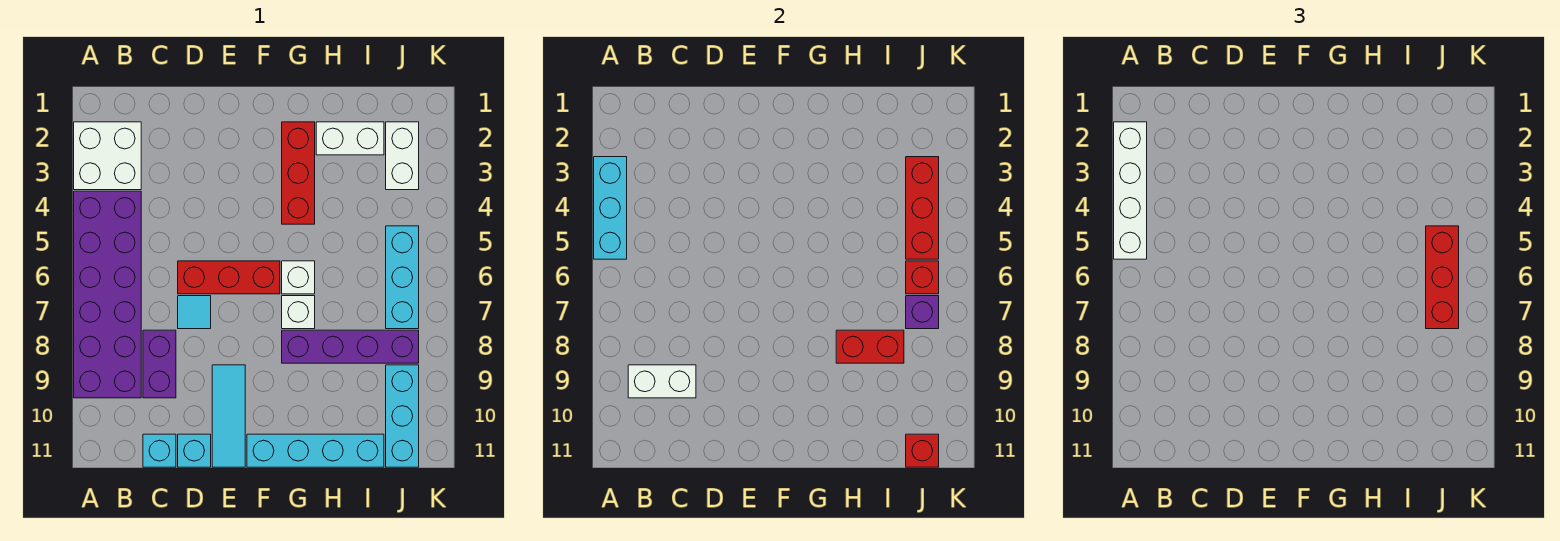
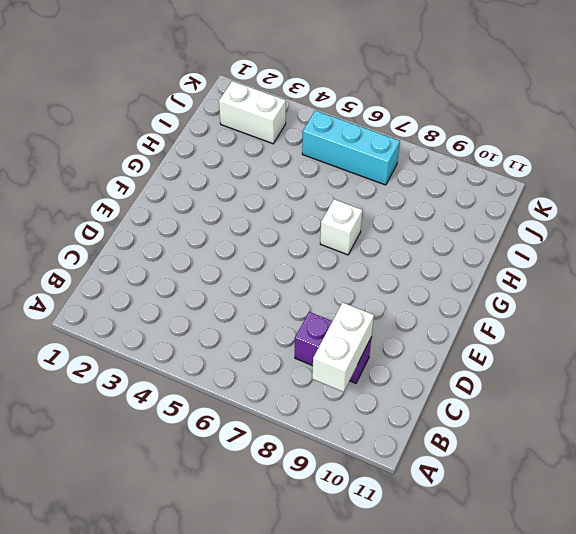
none -> white 2x2 brick [74,122,141,190]
none -> purple 2x6 brick [74,191,141,398]
none -> cyan 1x1 brick [143,434,176,467]

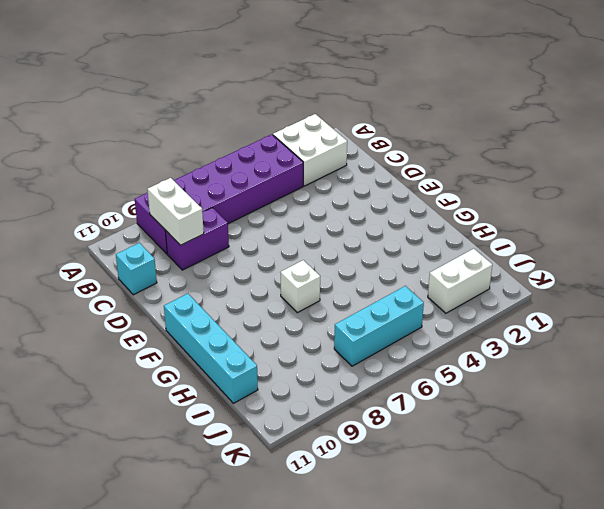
none -> red 1x3 brick [178,261,280,294]
none -> cyan 1x1 tile [178,296,211,329]
none -> cyan 1x1 brick [178,434,211,467]

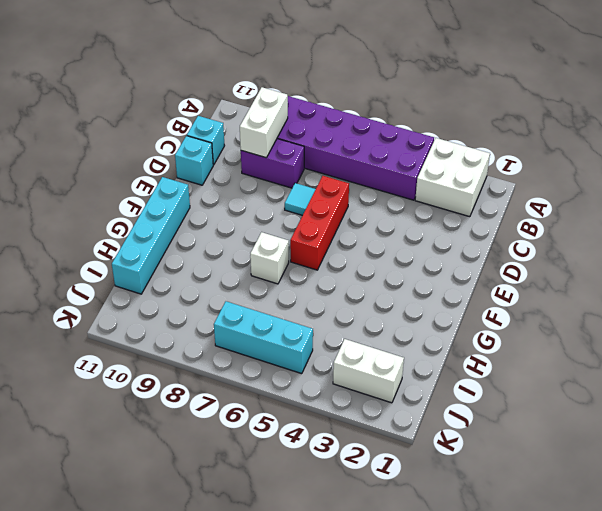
none -> cyan 1x3 tile [212,365,245,467]
none -> red 1x3 brick [282,122,315,224]
none -> white 1x1 brick [282,261,315,294]

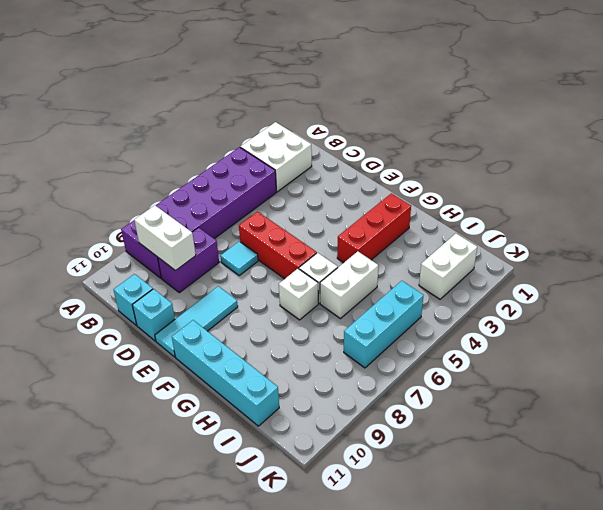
white 1x2 brick [320,251,378,319] -> white 1x2 brick turned to [316,122,384,155]
none -> purple 1x4 brick [282,330,419,363]
none -> cyan 1x3 brick [386,365,419,467]
none -> cyan 1x3 brick [594,157,627,259]

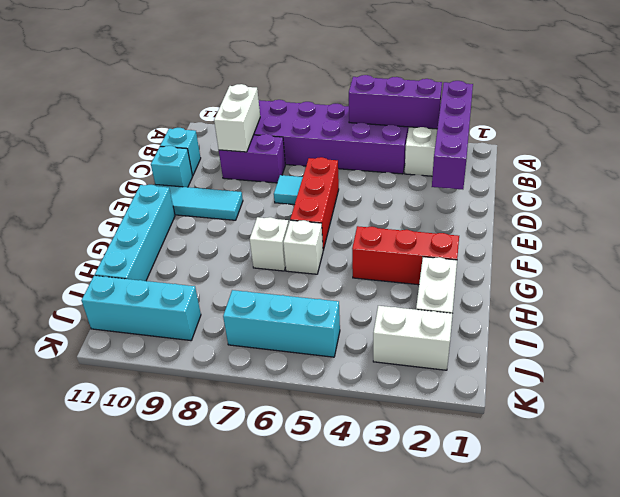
purple 1x4 brick [432,81,473,189] -> purple 1x4 brick moved to [282,330,419,363]
purple 1x3 brick [349,75,442,129] -> cyan 1x3 brick [594,157,627,259]
none -> red 1x2 brick [836,330,904,363]
none -> red 1x3 brick [906,157,939,259]
none -> red 1x1 brick [906,261,939,294]

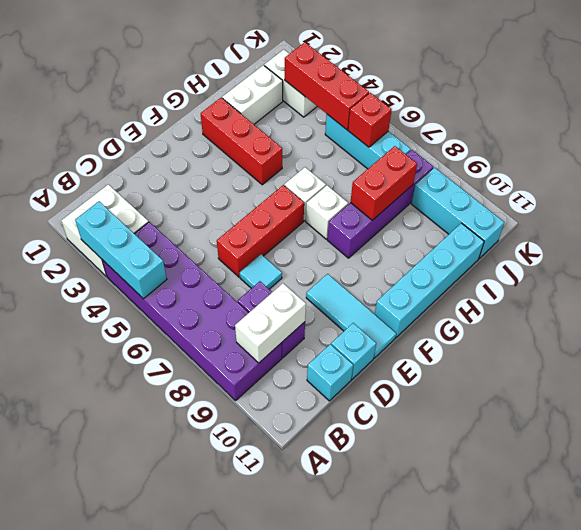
none -> purple 1x1 brick [906,296,939,329]
none -> red 1x1 brick [906,434,939,467]
none -> white 1x4 brick [1114,122,1147,259]

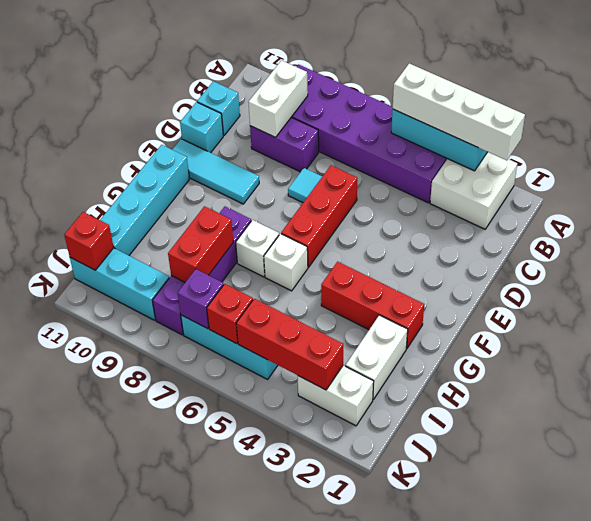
none -> red 1x3 brick [1426,226,1459,329]

